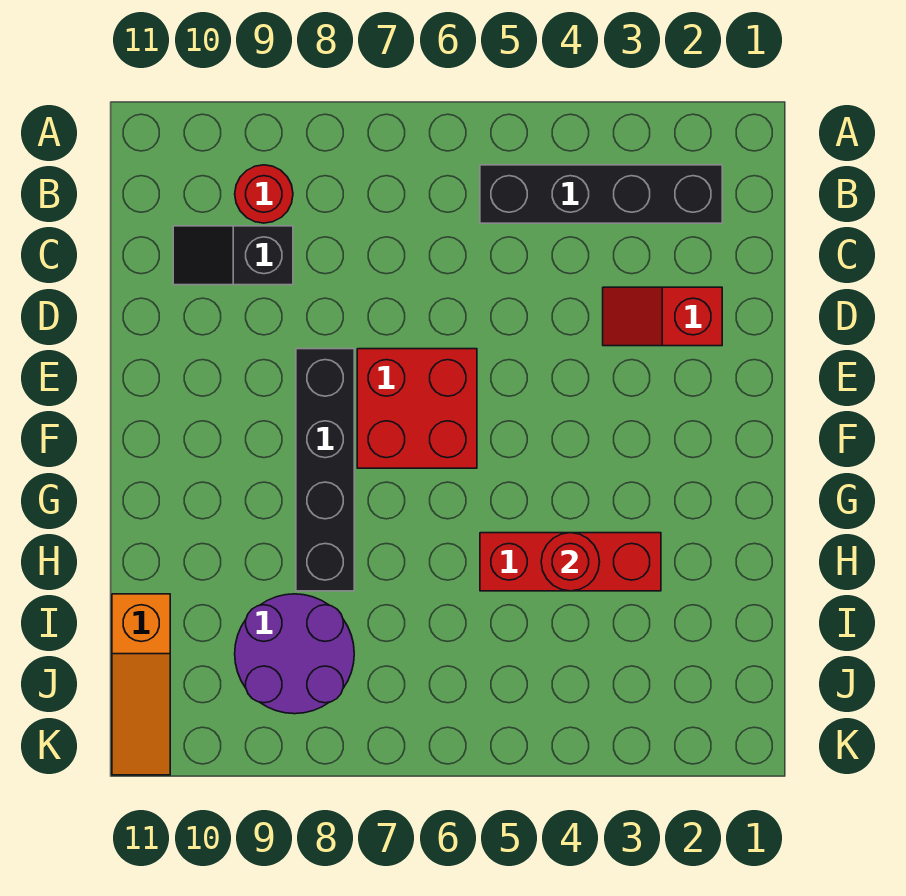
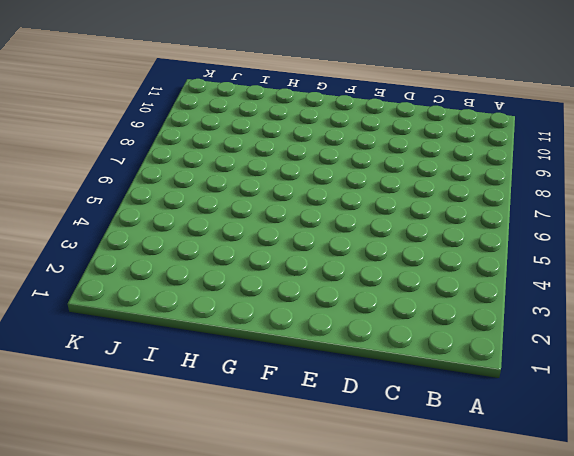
none -> black 1x4 brick [480,165,722,223]
none -> red 1x1 round brick [235,165,293,223]

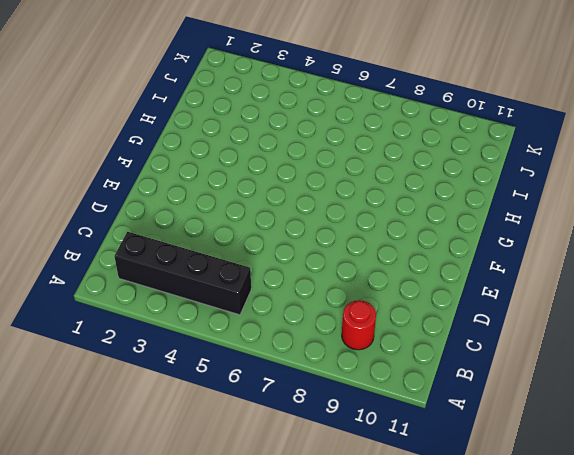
none -> black 1x2 slope [173,226,293,285]
none -> red 1x2 slope [603,287,722,346]

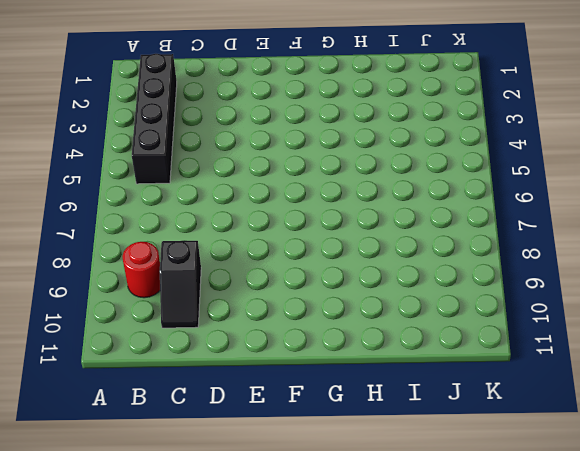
none -> red 1x2 slope [603,287,722,346]
none -> red 2x2 brick [357,349,477,468]

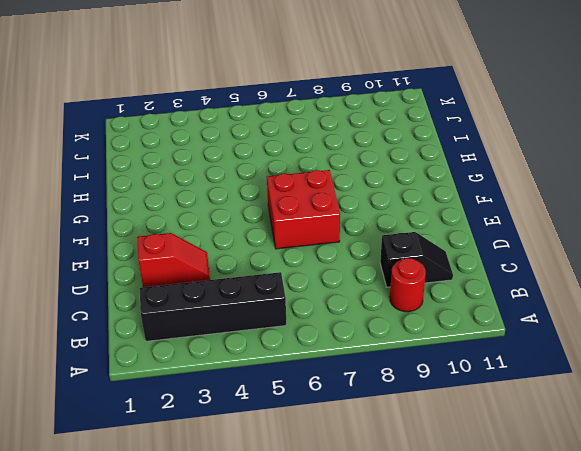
none -> black 1x4 brick [296,349,354,591]
none -> red 1x3 brick [480,533,661,591]

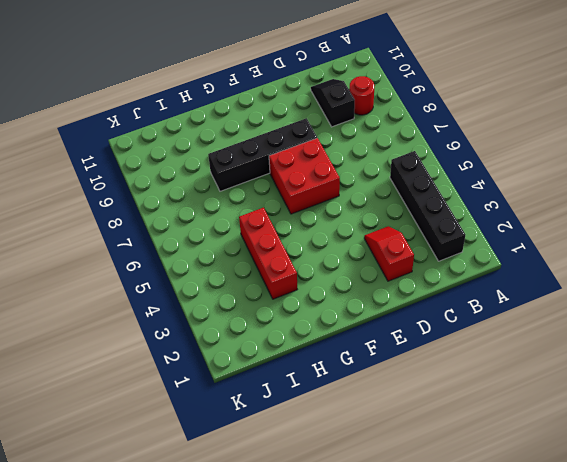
none -> purple 2x2 round brick [235,594,354,714]
none -> orange 1x3 slope [112,594,170,775]

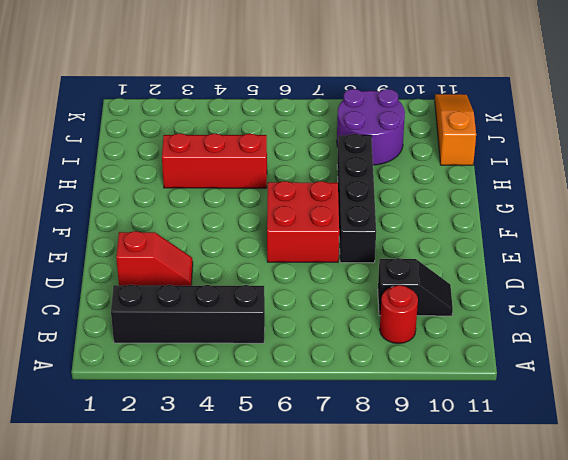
none -> red 1x1 round brick [541,533,600,591]

